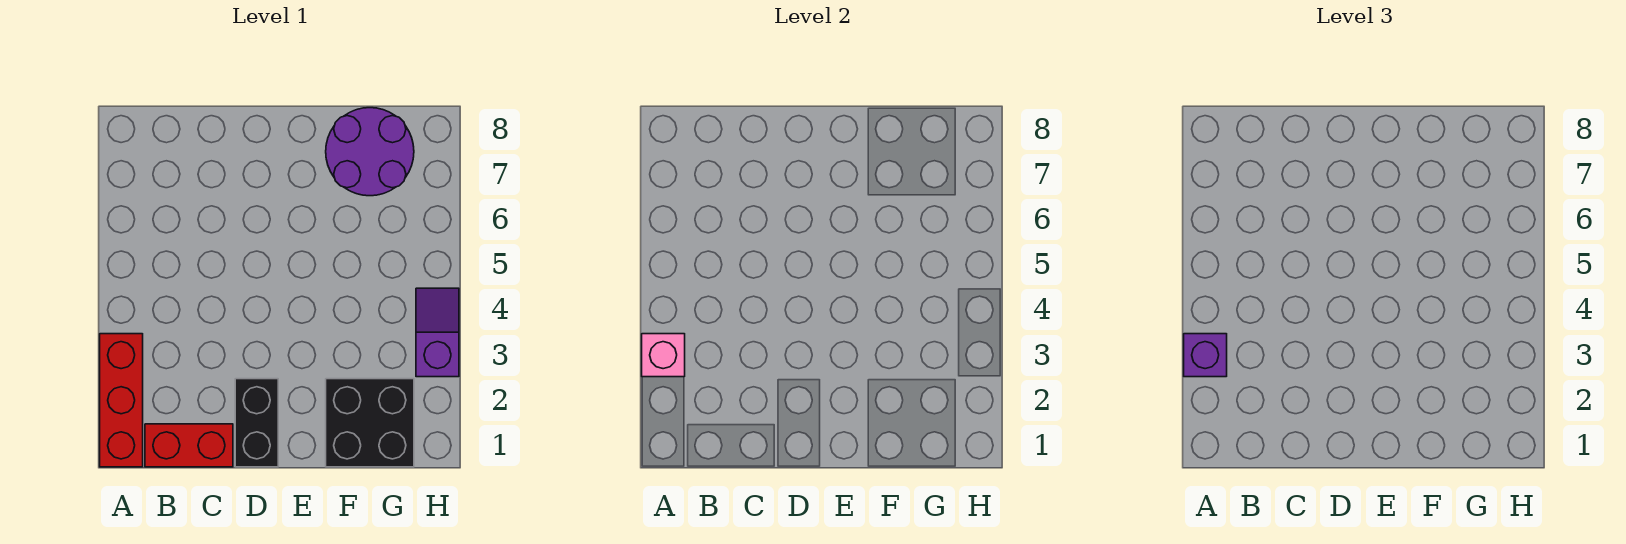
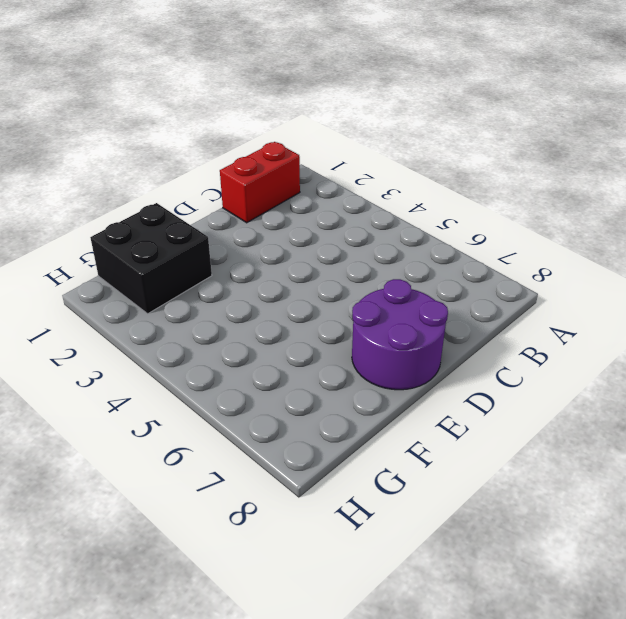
purple 2x2 round brick [352,279,448,390] -> purple 2x2 round brick moved to [326,108,414,196]
none -> red 1x3 brick [100,334,143,467]
none -> black 1x2 brick [235,379,278,467]

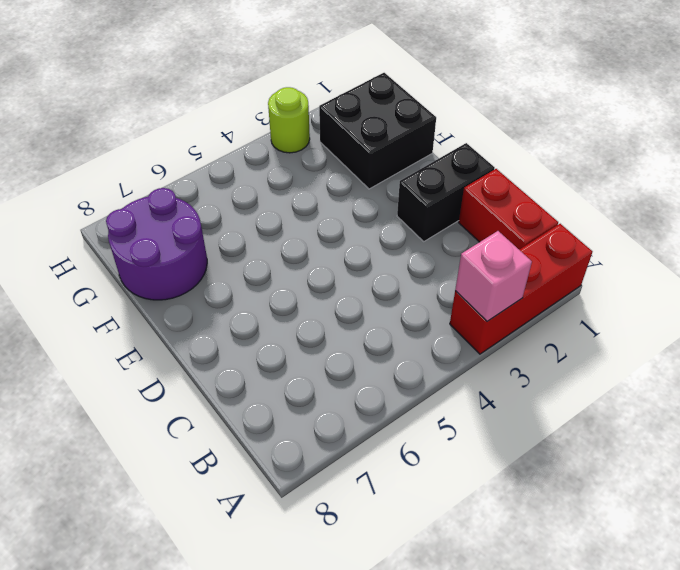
lime 1x1 round brick [268,87,310,153] -> purple 1x2 slope [416,288,459,377]
none -> purple 1x1 brick [1184,334,1227,377]

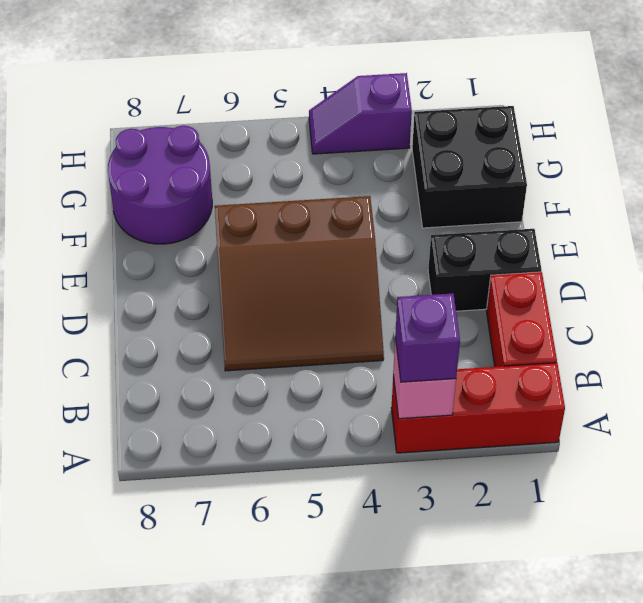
brown 3x3 slope [215,196,384,371] -> none

